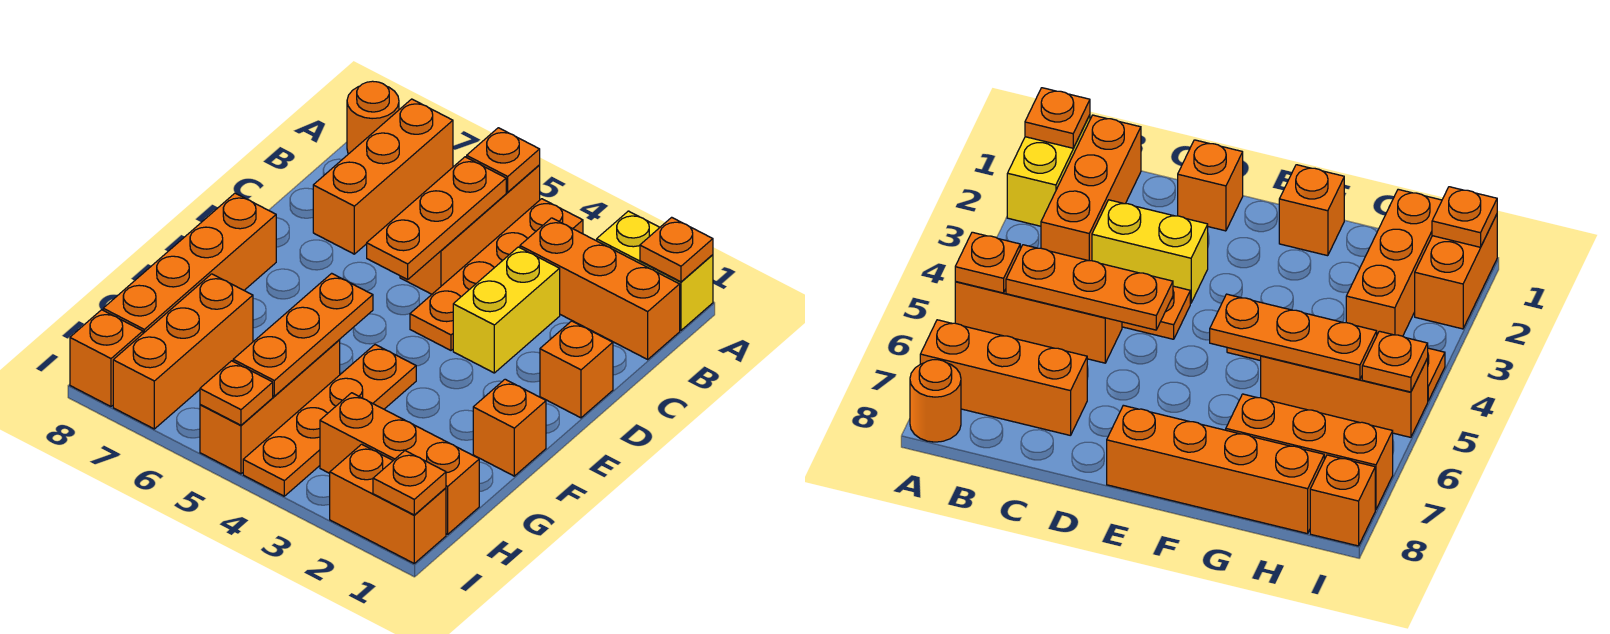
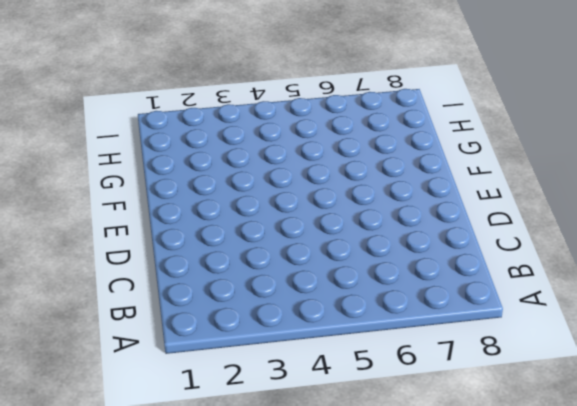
none -> yellow 1x2 brick [597,211,713,330]
none -> orange 1x4 plate [410,199,583,350]
none -> orange 1x3 brick [400,165,540,294]

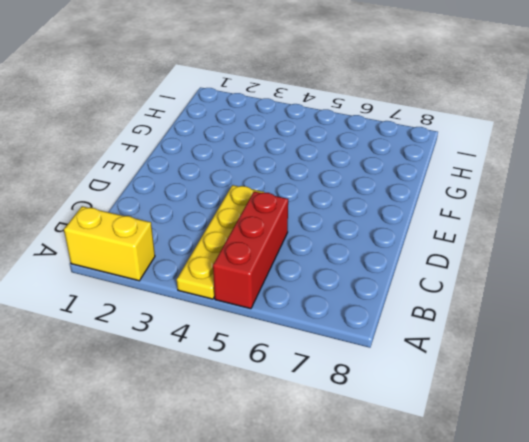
yellow 1x4 plate [177,185,264,299] -> orange 1x4 plate [410,199,583,350]
red 1x3 brick [213,192,288,309] -> orange 1x3 brick [400,165,540,294]
none -> orange 1x3 brick [313,99,453,254]
none -> orange 1x1 round brick [347,81,399,154]
none -> orange 1x3 brick [520,218,680,359]

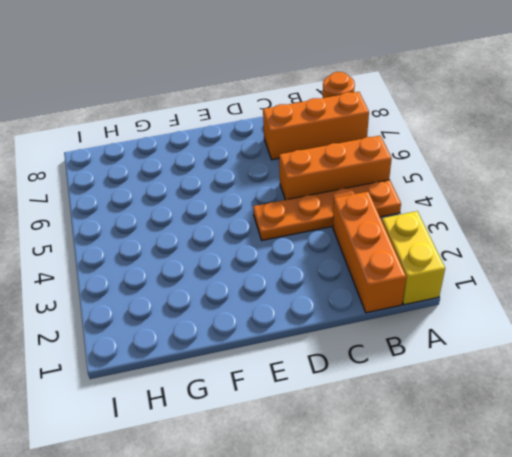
none -> yellow 1x2 brick [453,247,560,373]
none -> orange 1x1 brick [540,321,613,418]
none -> orange 1x4 brick [103,193,276,333]

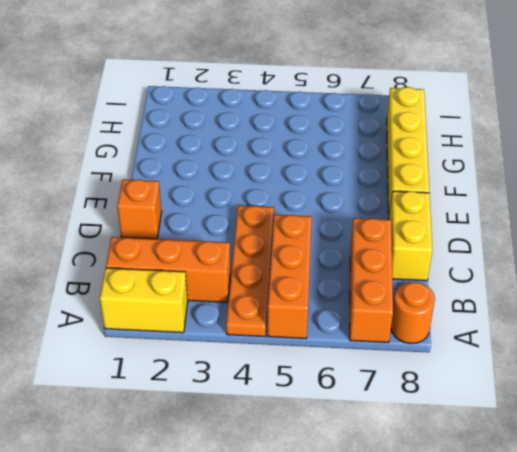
yellow 1x2 brick [389,191,432,281] -> yellow 1x2 brick moved to [453,247,560,373]
yellow 1x4 brick [387,87,429,215] -> orange 1x4 brick [103,193,276,333]
none -> orange 1x1 brick [473,379,546,476]
none -> orange 1x4 plate [243,345,416,496]
none -> orange 1x3 brick [200,340,340,474]

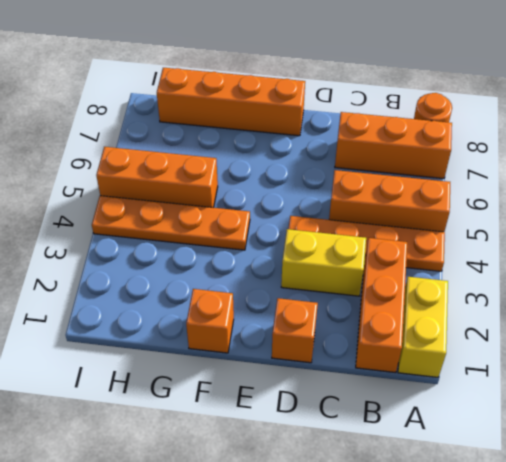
none -> orange 1x3 brick [113,274,253,429]
none -> orange 1x3 brick [320,393,479,534]
none -> orange 1x2 brick [330,444,446,563]

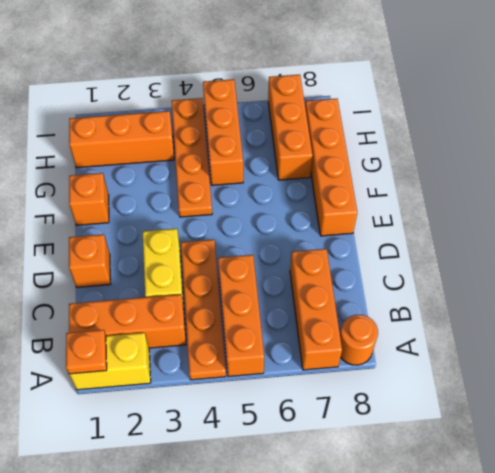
none -> orange 1x2 brick [330,444,446,563]
none -> orange 1x1 brick [70,310,143,406]
none -> orange 1x1 plate [467,128,540,192]

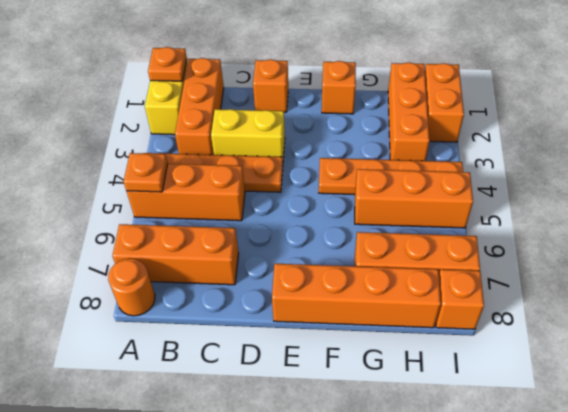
none -> orange 1x3 plate [367,157,506,279]
none -> orange 1x3 plate [233,273,373,396]
none -> orange 1x1 plate [373,451,446,515]

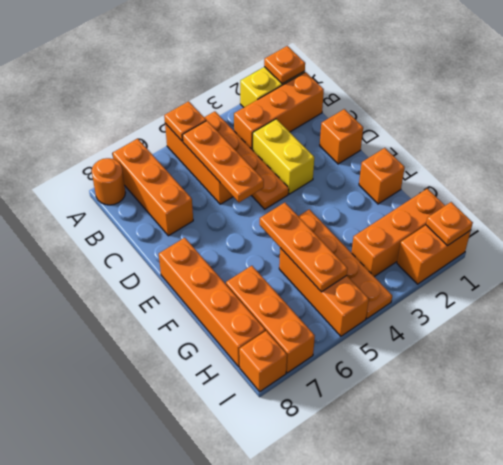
none -> orange 1x1 plate [200,361,273,425]

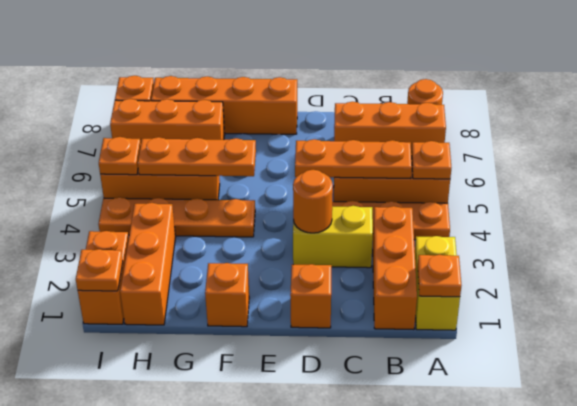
orange 1x1 round brick [293,170,333,233] -> none

